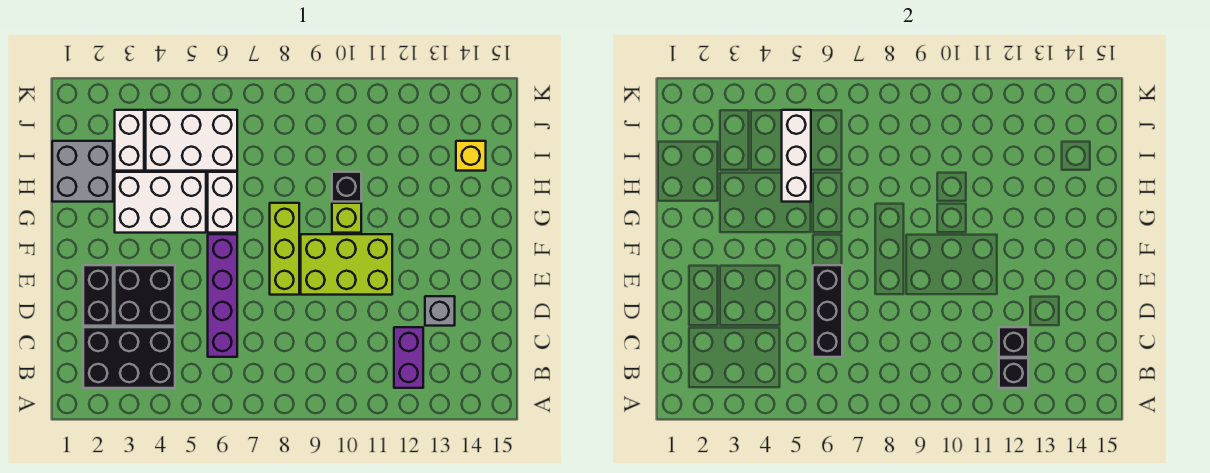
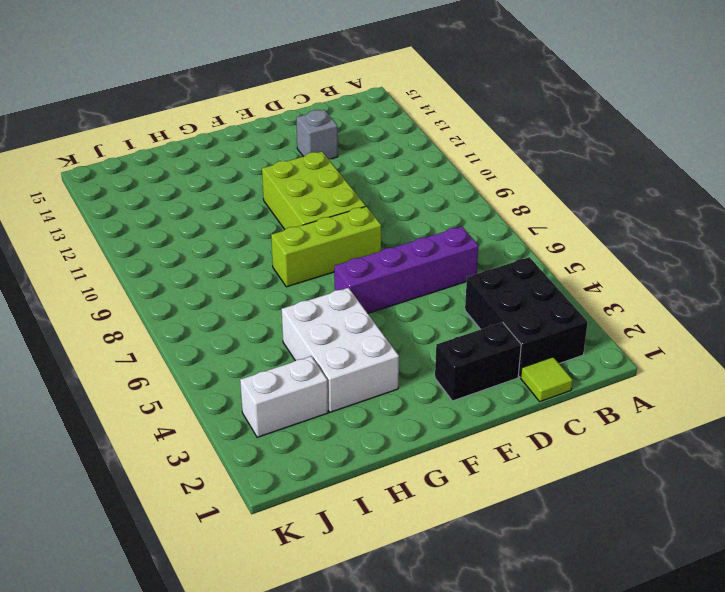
lime 1x1 tile [521,357,573,401] -> none
none -> purple 1x2 brick [394,327,423,388]
none -> black 2x2 brick [115,265,175,326]
none -> white 1x2 brick [208,172,237,233]

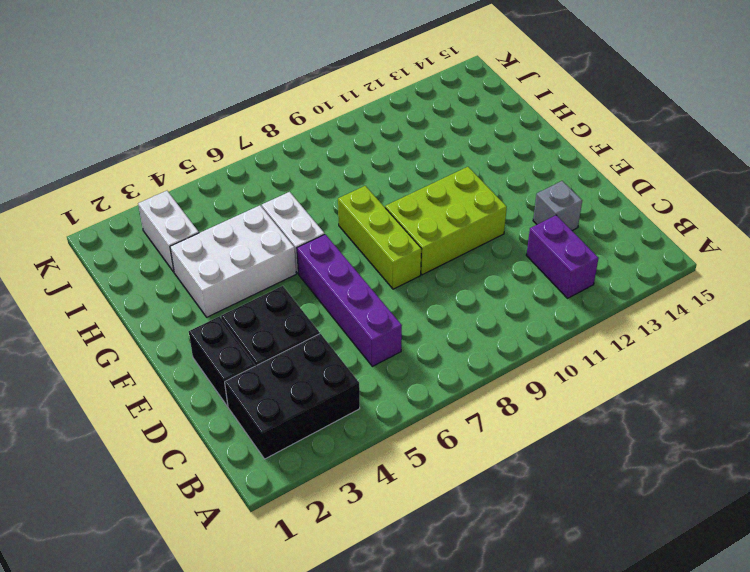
none -> lime 1x1 brick [332,203,361,233]
none -> grey 2x2 brick [52,141,113,202]
none -> black 1x1 brick [332,172,361,202]

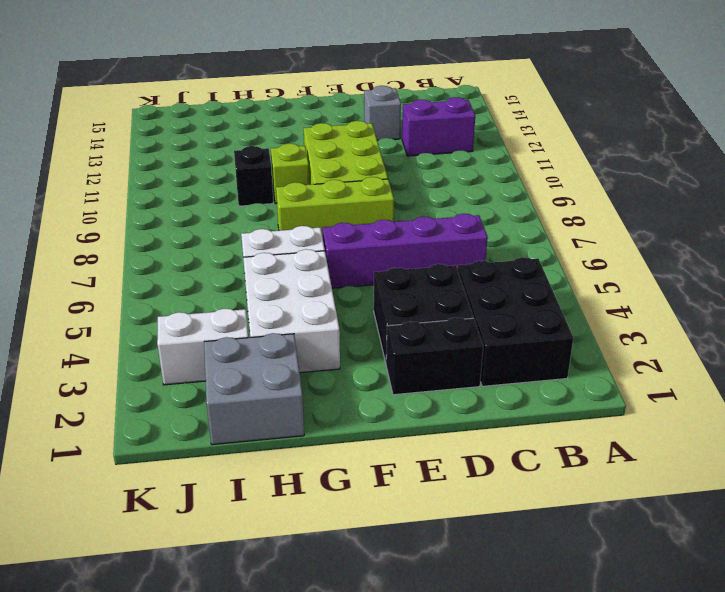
none -> white 2x3 brick [146,110,237,171]
none -> yellow 1x1 brick [456,141,486,171]
none -> black 1x1 brick [999,358,1028,388]

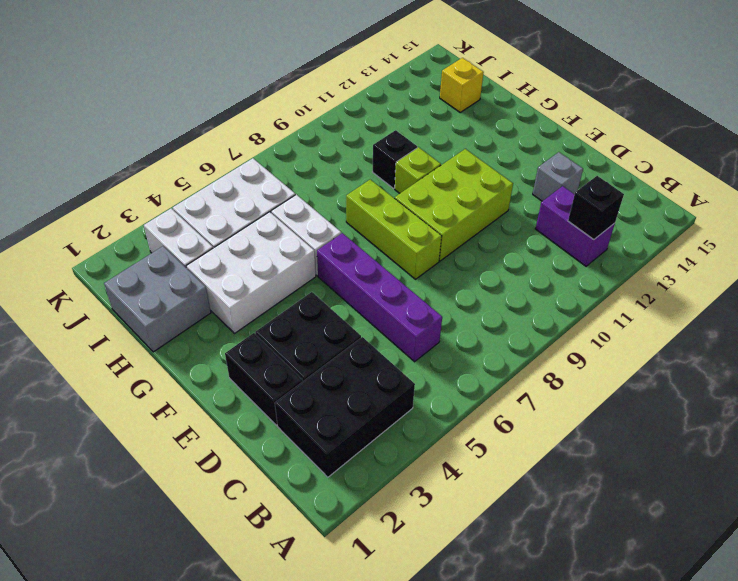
none -> black 1x3 brick [813,265,842,357]
none -> black 1x1 brick [999,327,1028,357]
none -> white 1x3 brick [782,110,811,202]

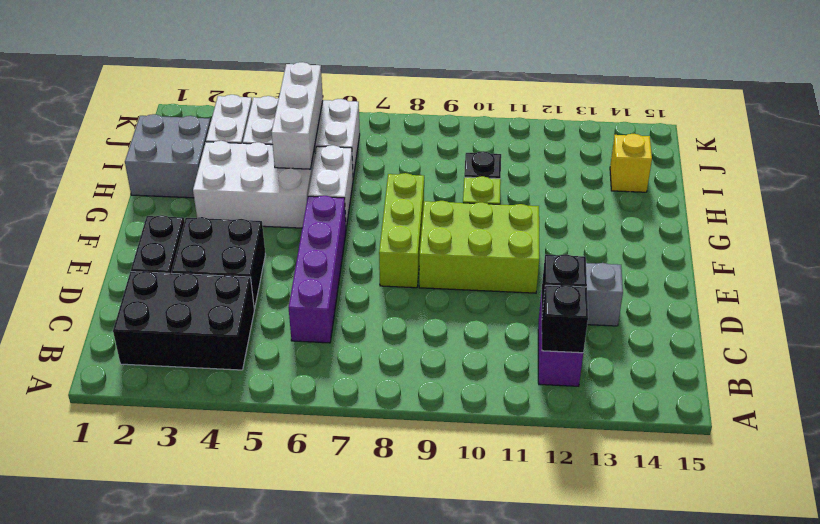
none -> black 1x3 brick [813,265,842,357]

